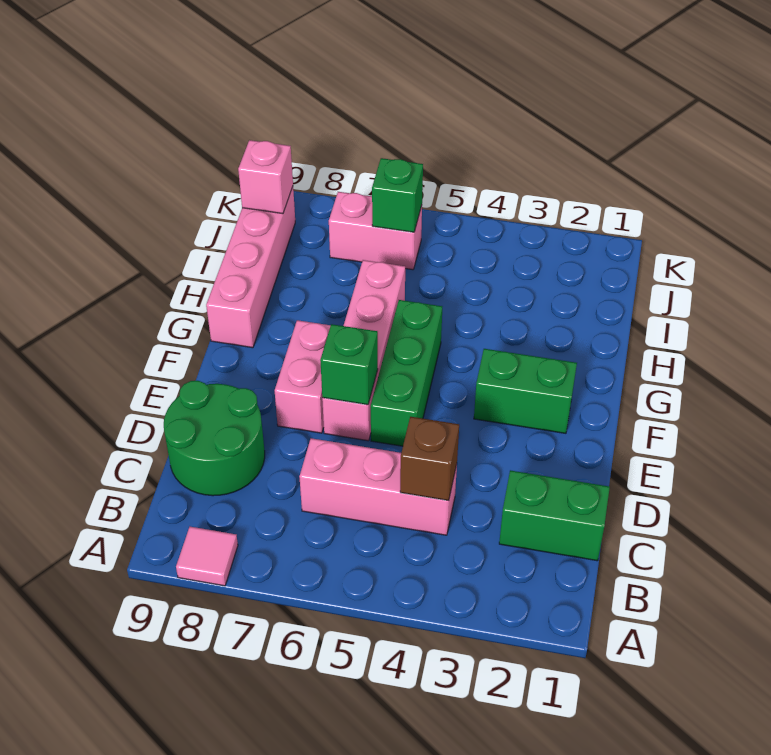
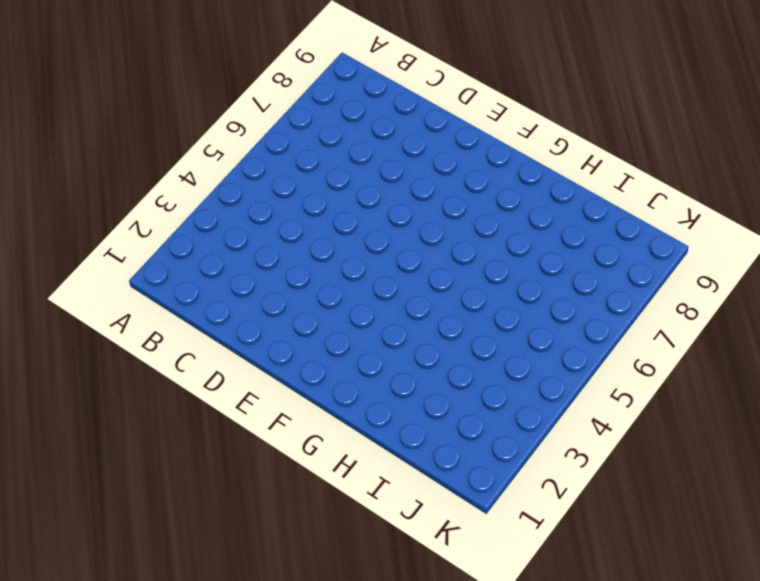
none -> pink 1x1 tile [176,527,238,586]
none -> green 1x2 brick [499,470,610,561]
none -> pink 1x3 brick [299,438,457,535]

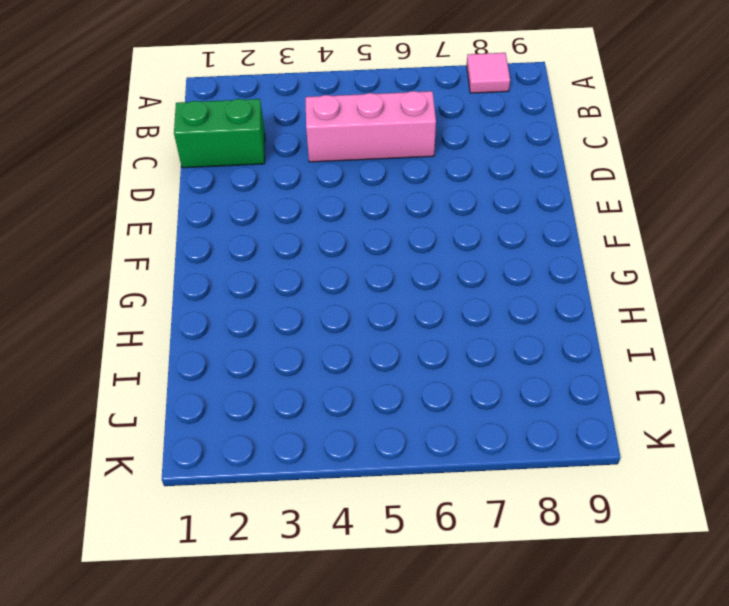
none -> green 2x2 round brick [164,381,265,496]
none -> green 1x3 brick [371,300,442,446]
none -> pink 1x4 brick [322,260,405,441]

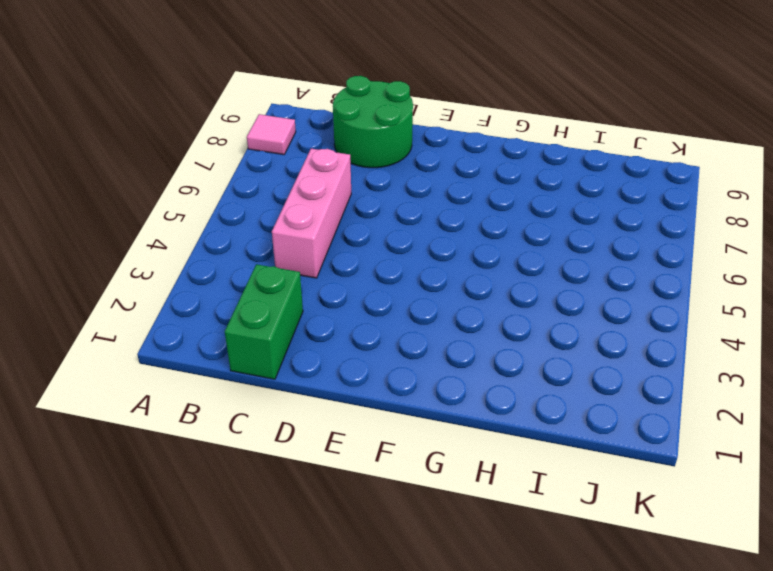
none -> green 1x3 brick [371,300,442,446]
none -> pink 1x4 brick [322,260,405,441]
none -> pink 1x2 brick [275,320,331,433]

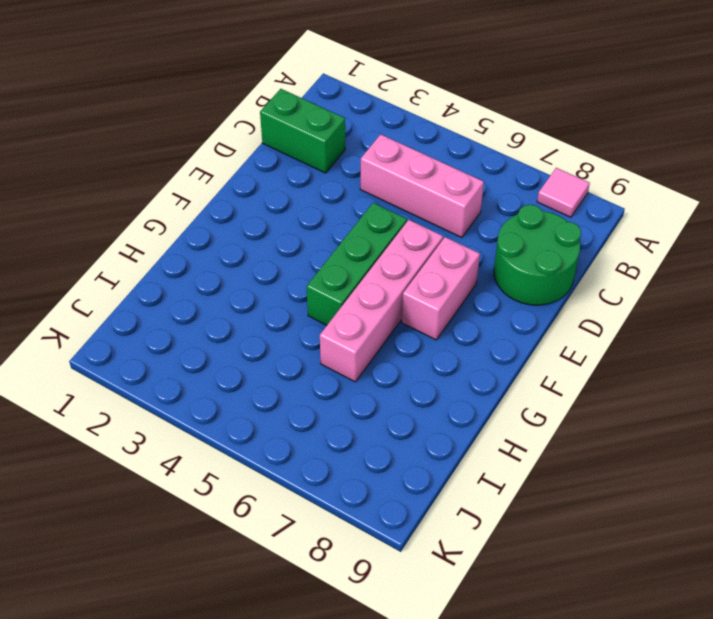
none -> green 1x2 brick [474,349,577,433]
none -> pink 1x4 brick [206,187,295,348]
none -> pink 1x2 brick [329,192,422,270]

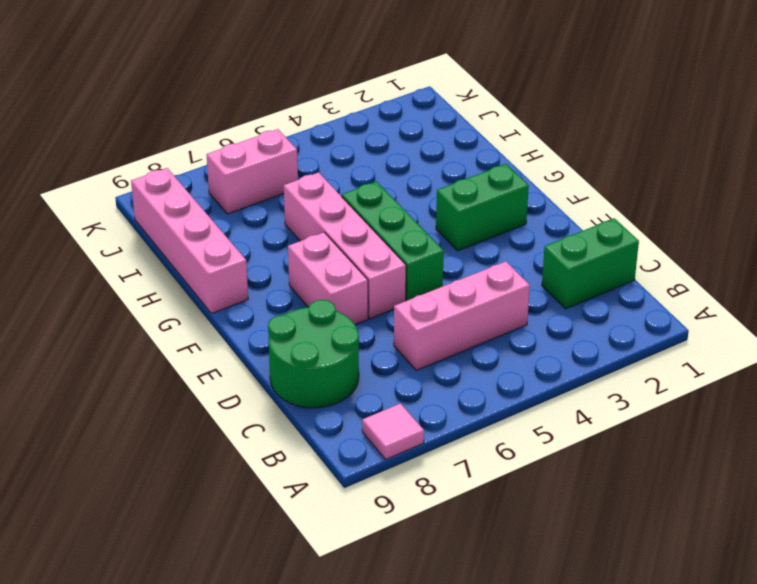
none -> brown 1x1 brick [400,417,459,500]
none -> green 1x1 brick [320,324,378,405]
none -> green 1x1 brick [372,158,423,232]

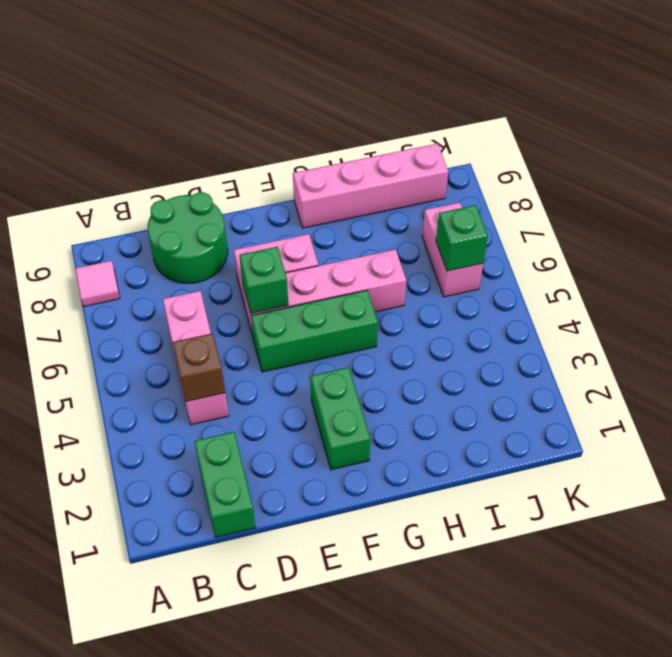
none -> pink 1x1 brick [238,140,293,214]

